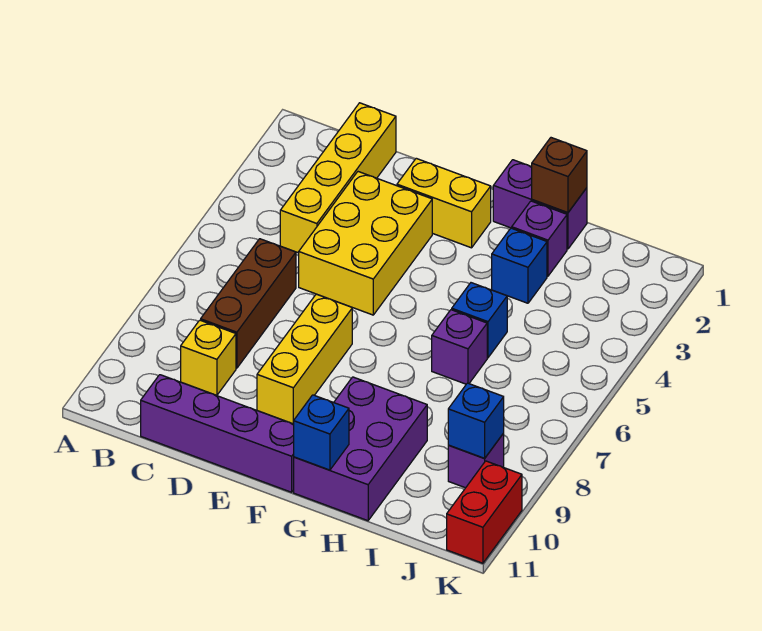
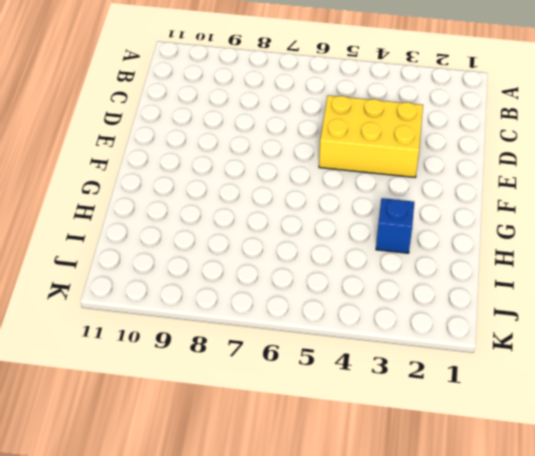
none -> yellow 1x4 brick [280,103,396,253]
none -> brown 1x3 brick [201,239,296,368]
none -> yellow 1x1 brick [181,320,236,395]

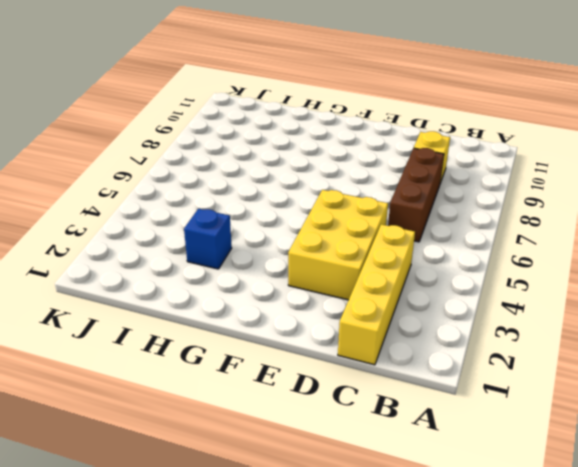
none -> purple 1x4 brick [141,375,294,492]
none -> yellow 1x2 brick [397,158,491,248]
none -> yellow 1x3 brick [257,294,352,424]

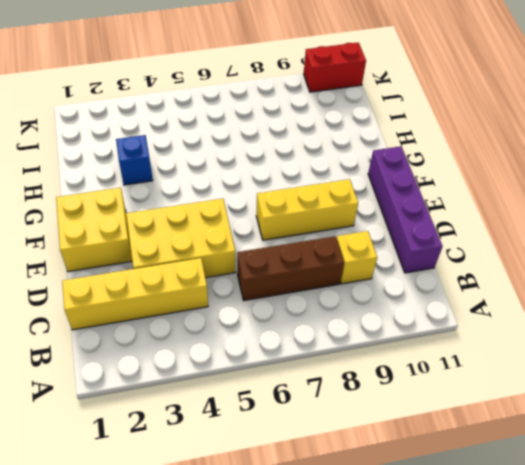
yellow 2x2 brick [56,188,132,272] -> yellow 1x2 brick [397,158,491,248]
none -> purple 1x2 brick [493,160,587,249]
none -> purple 2x3 brick [294,377,427,521]
none -> purple 1x1 brick [512,201,567,276]

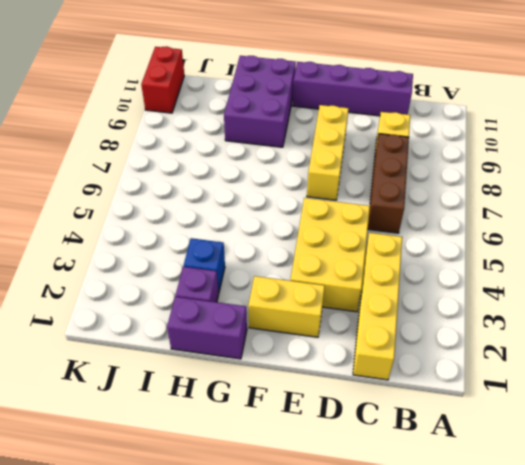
none -> blue 1x1 brick [452,283,507,358]
none -> purple 1x1 brick [432,310,487,384]
none -> purple 1x1 brick [448,433,504,488]

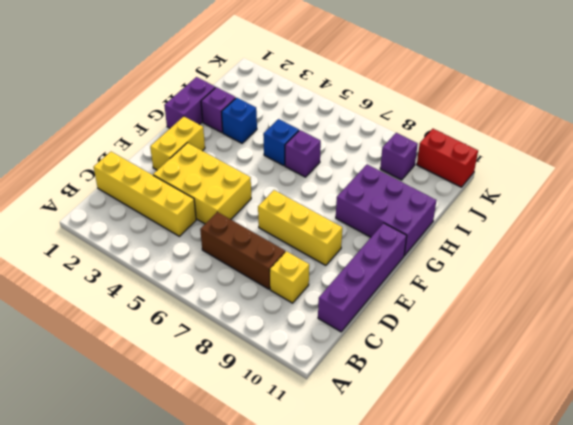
none -> blue 1x1 brick [294,395,349,470]
none -> brown 1x1 brick [532,138,587,213]
none -> blue 1x1 brick [448,383,504,458]

